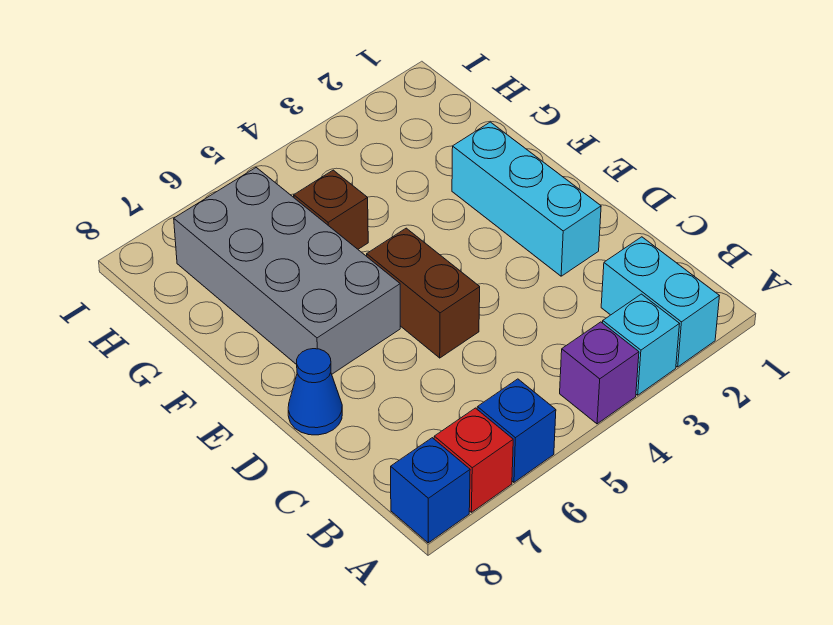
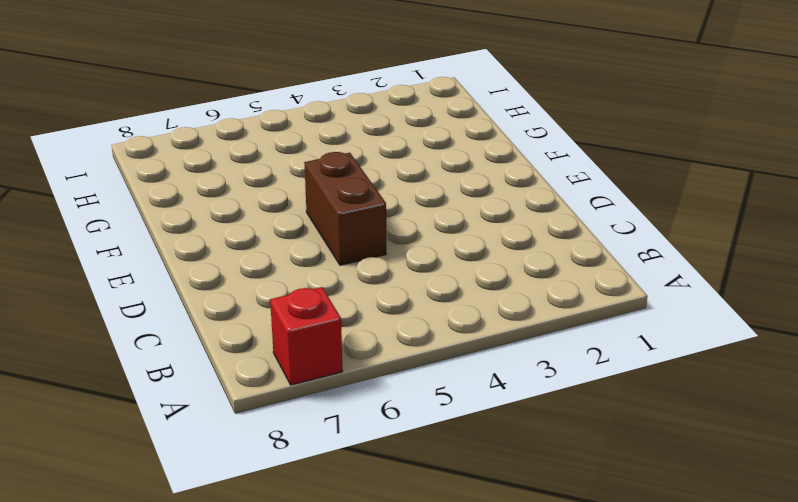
none -> cyan 1x2 brick [601,237,719,367]
none -> cyan 1x1 brick [603,294,679,395]

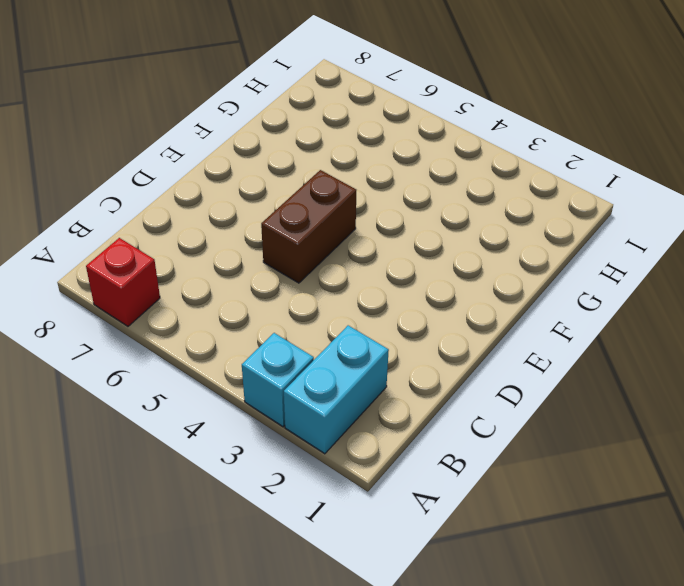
none -> purple 1x1 brick [560,322,639,424]
none -> blue 1x1 brick [477,379,556,482]

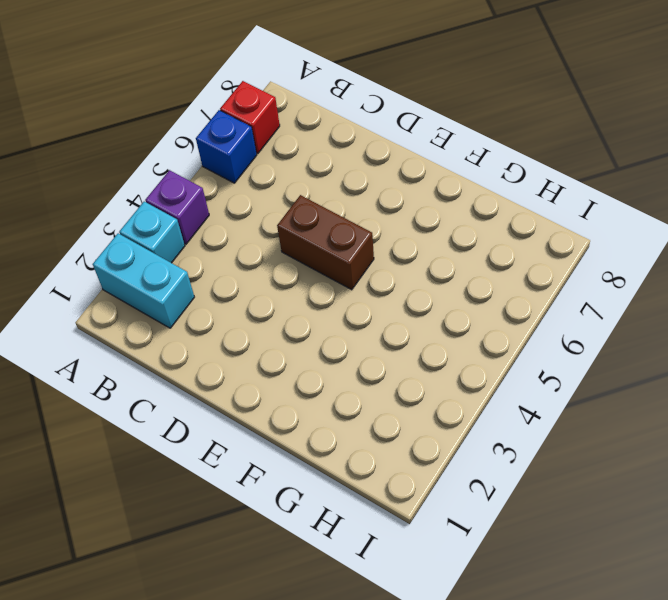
none -> blue 1x1 brick [391,438,470,543]
none -> cyan 1x3 brick [452,122,601,276]

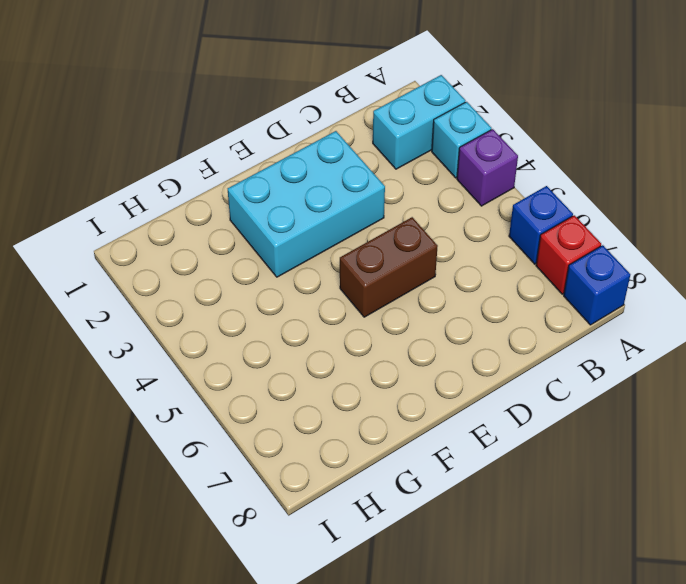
cyan 2x3 brick [228,131,385,277] -> cyan 1x3 brick [452,122,601,276]
none -> blue 1x1 cone [288,349,342,435]
none -> grey 2x4 brick [174,168,400,374]

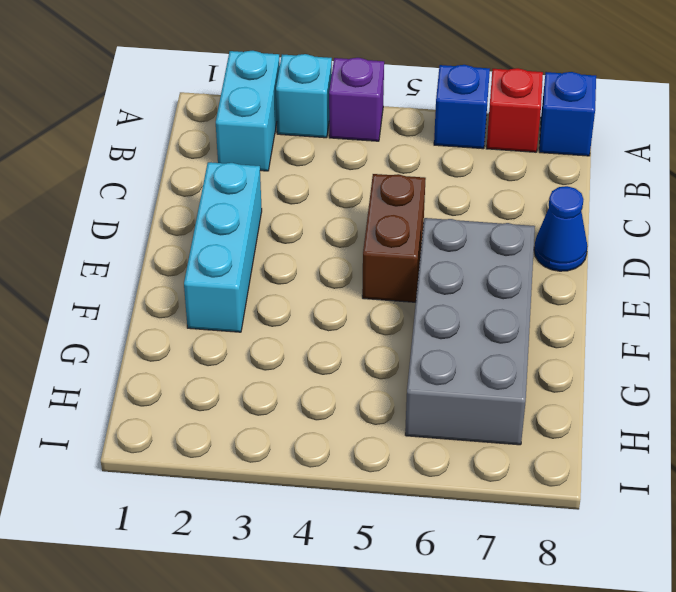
none -> brown 1x1 brick [294,170,368,249]

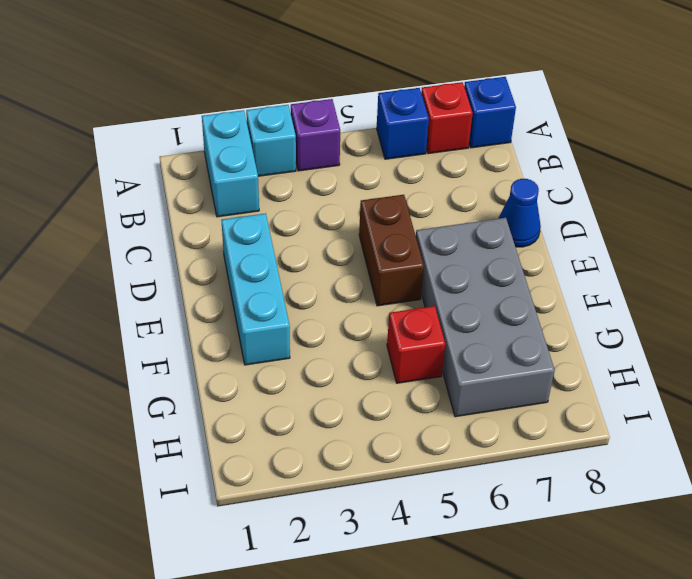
red 1x1 brick [387,306,445,383] -> brown 1x1 brick [294,170,368,249]

